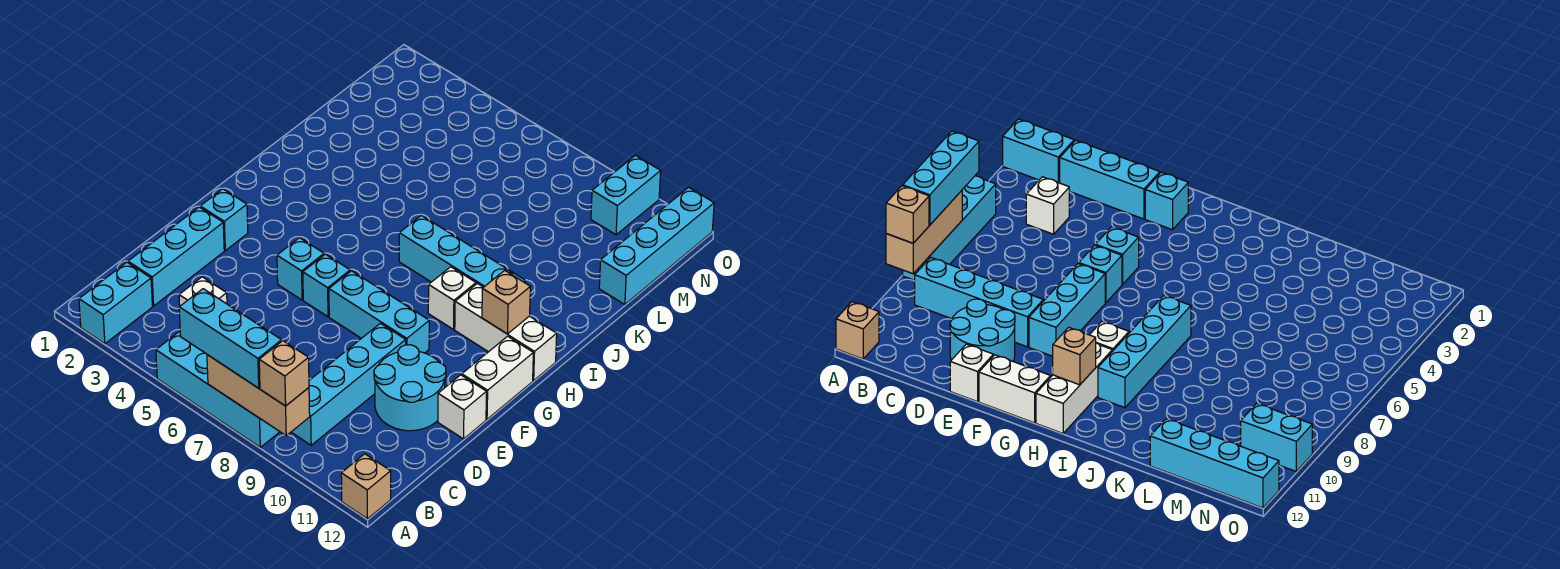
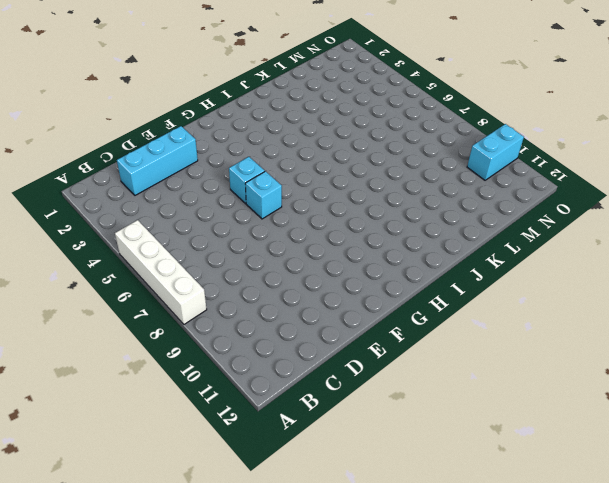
white 1x4 brick [115,220,207,324] -> cyan 1x4 brick [156,332,280,447]
none -> cyan 1x2 brick [79,262,152,344]
none -> tan 1x1 brick [341,454,391,519]
none -> cyan 1x4 brick [292,323,406,445]

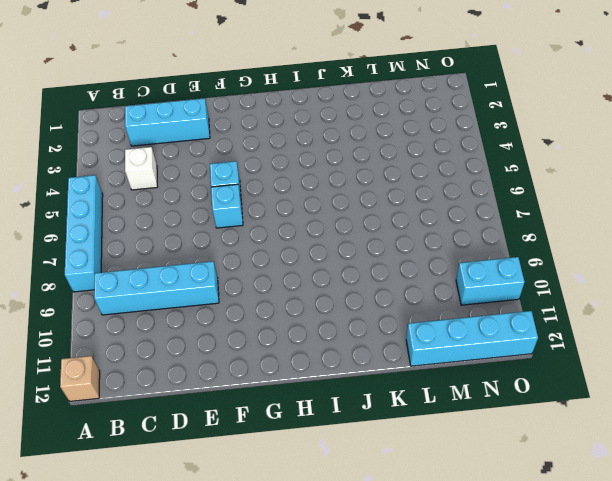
none -> cyan 1x2 brick [79,262,152,344]
none -> cyan 2x2 round brick [374,345,446,431]
none -> white 1x1 brick [438,375,487,439]

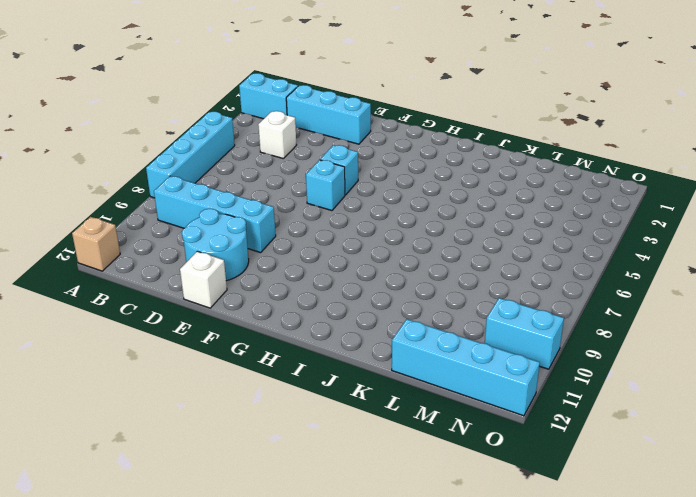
none -> cyan 1x1 brick [200,189,248,250]
none -> cyan 1x3 brick [329,271,429,353]
none -> white 1x2 brick [462,336,533,419]

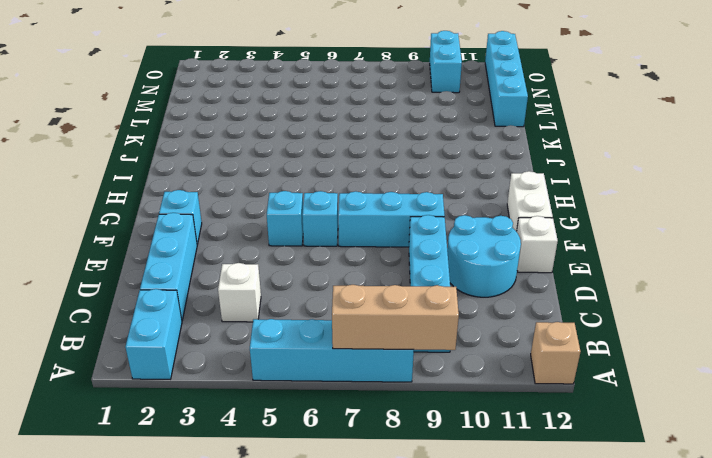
none -> white 1x1 brick [428,267,476,329]
none -> white 1x3 brick [455,283,557,380]
none -> cyan 1x4 brick [399,215,526,287]

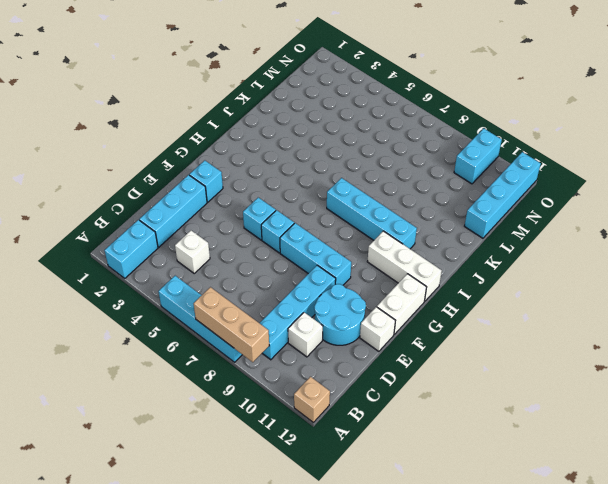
white 1x1 brick [288,312,323,357] -> white 1x1 brick moved to [428,267,476,329]
none -> tan 1x1 brick [482,270,530,334]
none -> cyan 1x3 brick [179,289,282,388]
none -> tan 1x1 brick [259,341,309,406]

